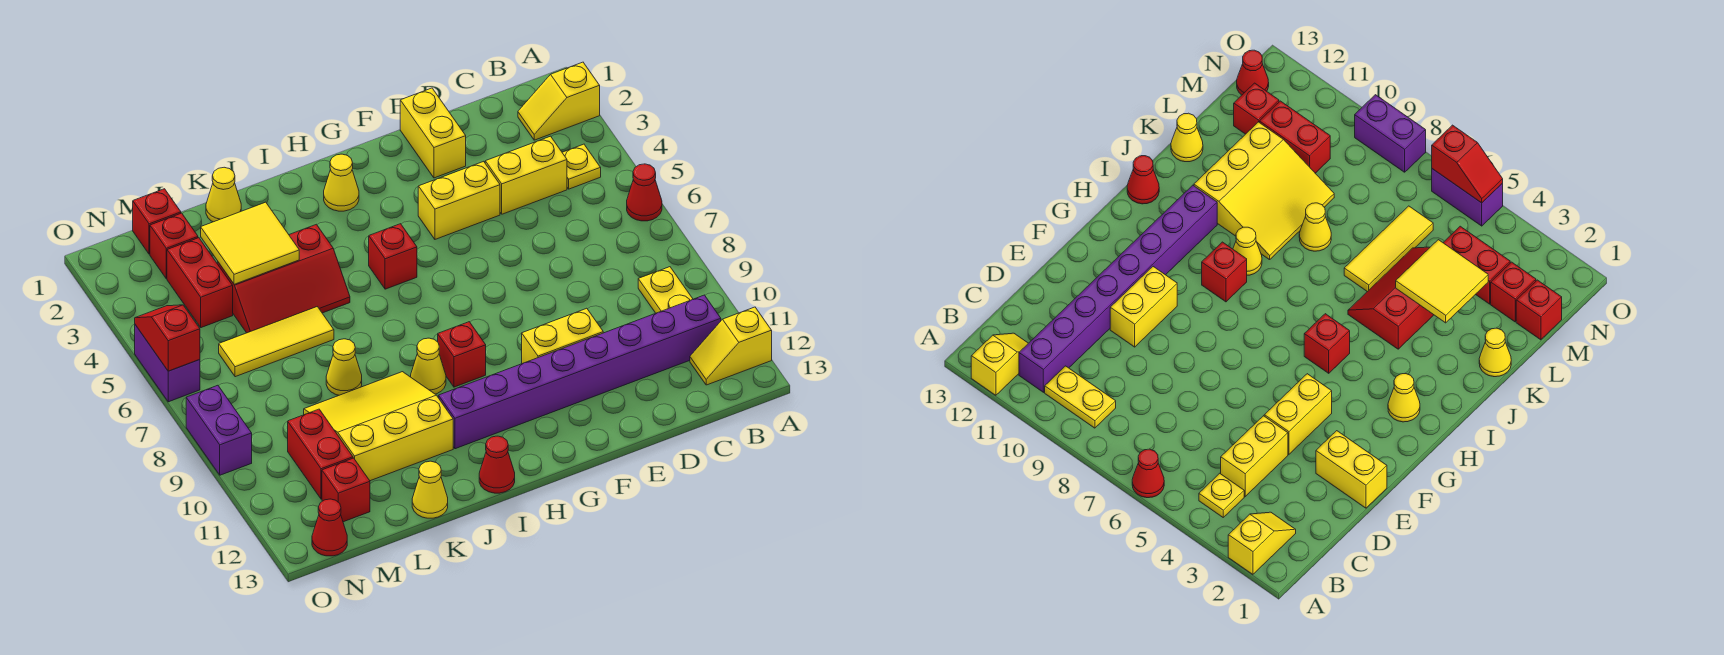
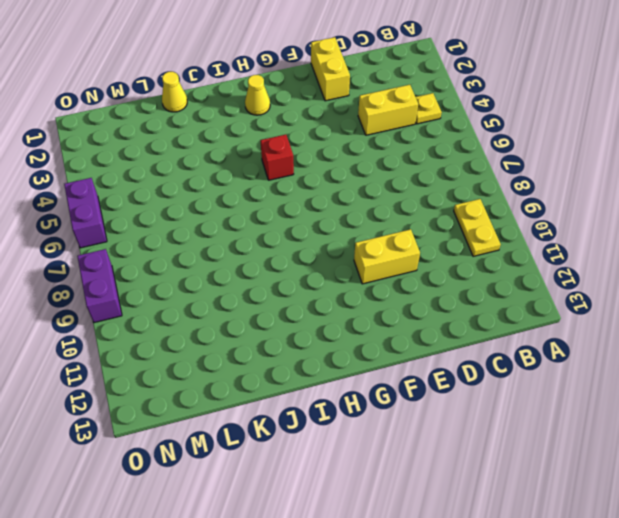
none -> yellow 1x2 slope [518,62,600,140]
none -> red 1x1 cone [627,164,662,221]
none -> yellow 1x2 slope [690,307,772,385]
none -> purple 1x8 brick [439,295,721,449]

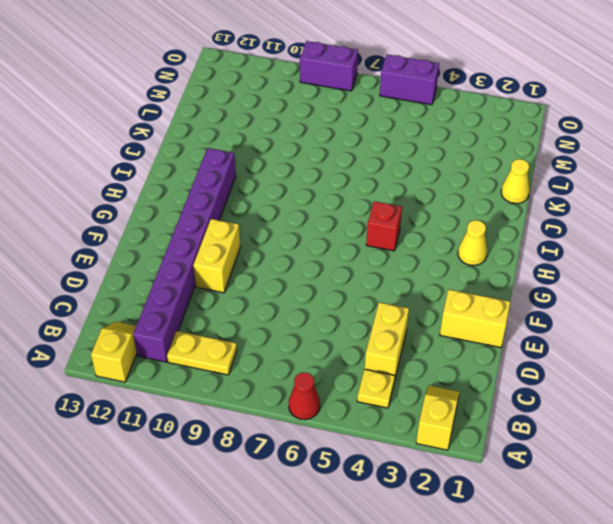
none -> yellow 1x2 brick [418,161,500,239]
none -> red 1x1 brick [438,322,486,387]
none -> yellow 1x1 cone [411,338,446,394]
none -> red 1x1 cone [479,436,515,493]

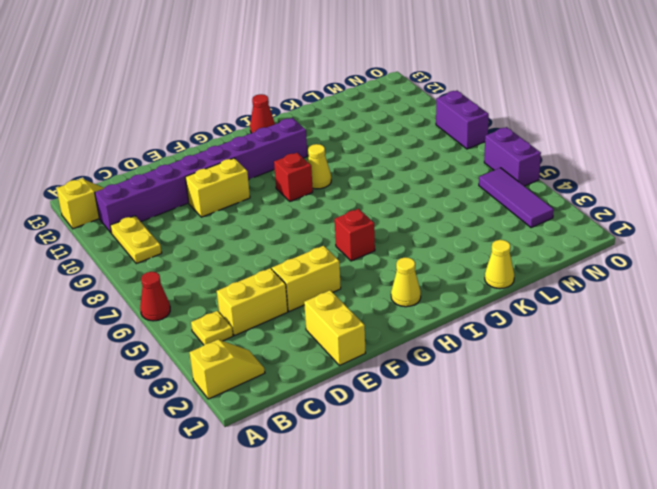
purple 1x3 tile [479,168,554,228] -> none
none -> red 2x3 slope [218,224,350,333]
none -> yellow 3x3 slope [304,372,453,481]
none -> yellow 1x3 tile [219,307,334,377]
none -> yellow 1x1 cone [326,339,362,395]

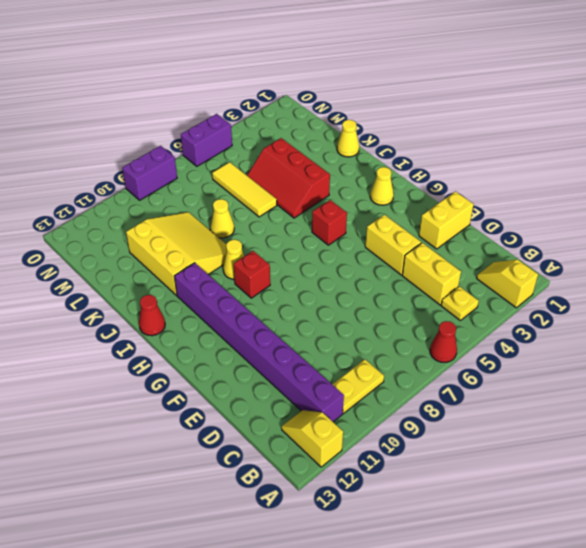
none -> yellow 1x2 brick [522,308,603,364]
none -> yellow 1x1 cone [412,461,448,518]
none -> red 1x1 brick [133,189,181,254]
none -> red 1x1 brick [150,213,198,279]

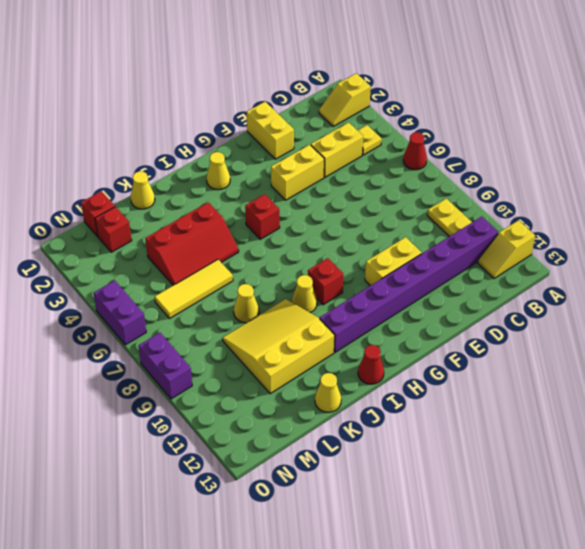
none -> red 1x2 brick [167,238,233,328]
none -> red 1x2 brick [288,409,353,499]
none -> red 1x1 brick [322,458,370,522]
none -> red 1x1 cone [312,499,347,556]

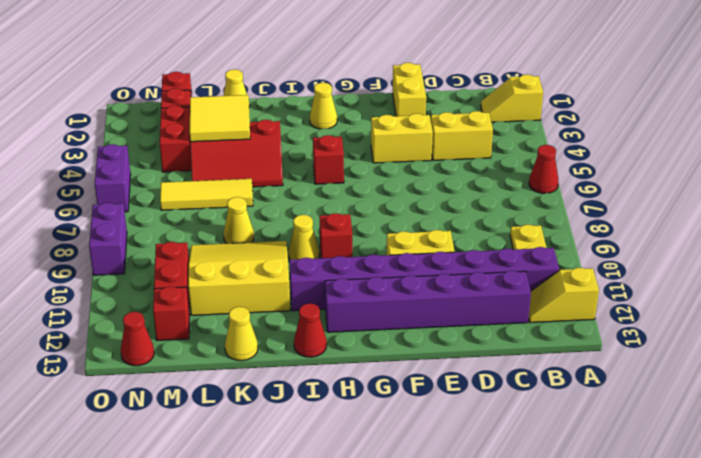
purple 1x6 brick [325,271,531,332] -> none
none -> yellow 1x1 plate [562,144,601,189]
none -> red 1x2 slope [135,305,200,371]

